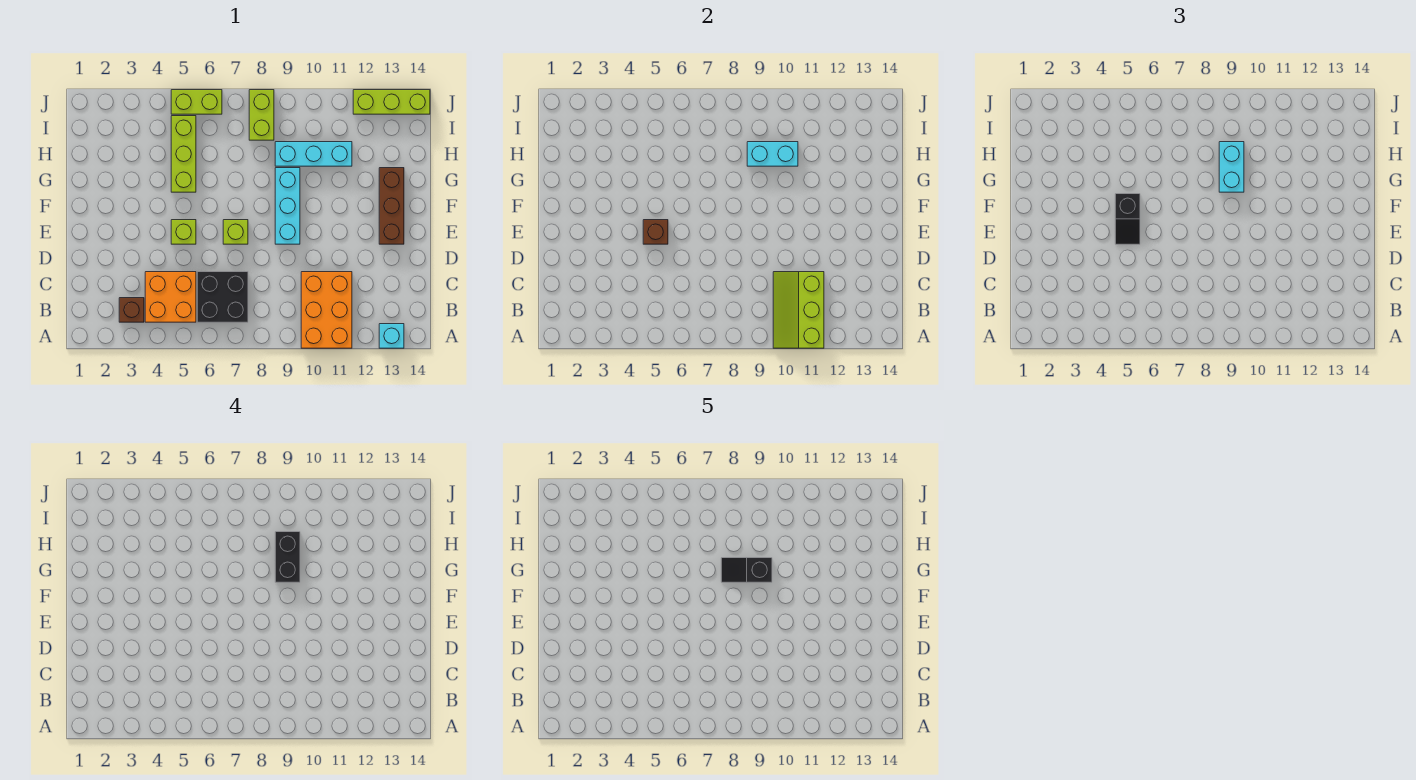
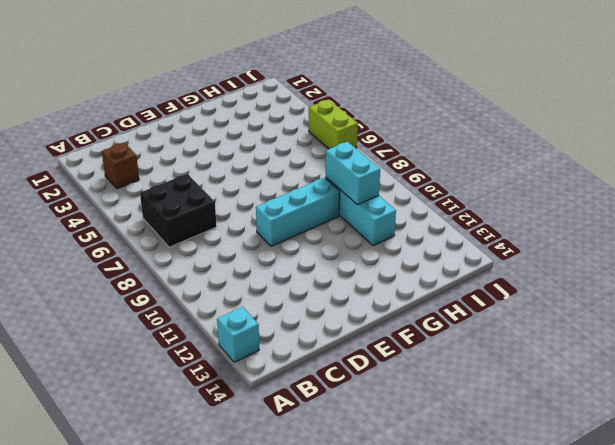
none -> orange 2x3 brick [301,272,352,348]
none -> orange 2x2 brick [145,272,196,322]
none -> lime 1x1 brick [171,220,196,244]

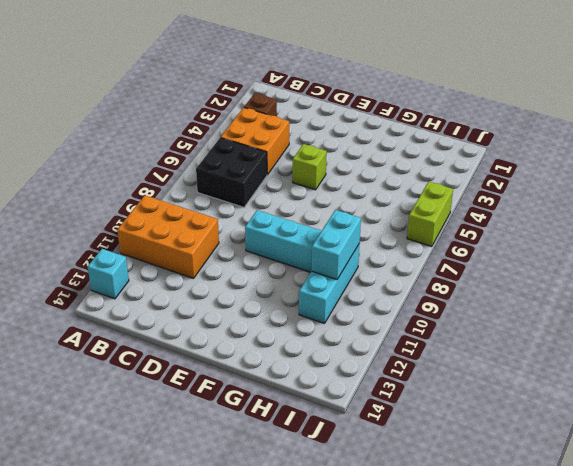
none -> lime 1x1 brick [223,220,248,244]
none -> brown 1x3 brick [379,168,404,244]
none -> lime 1x3 brick [171,116,196,192]

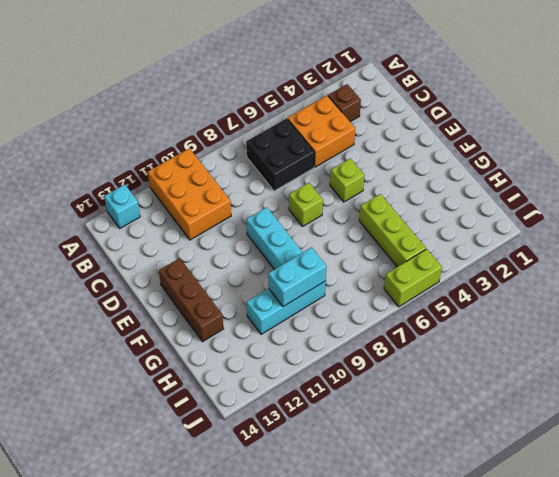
none -> lime 1x2 brick [249,90,274,140]
none -> lime 1x3 brick [353,90,430,114]
none -> lime 2x3 slope [773,272,824,348]

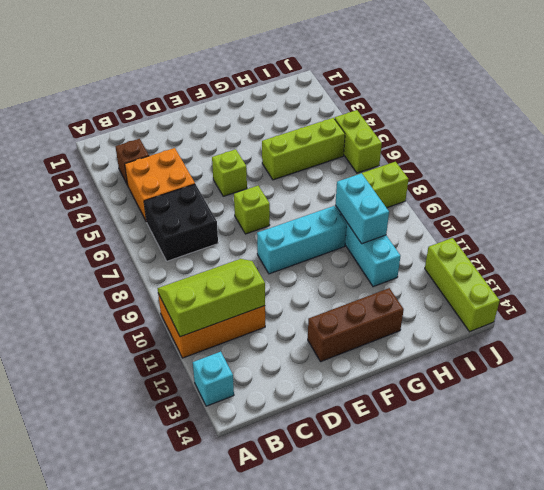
none -> brown 1x1 brick [643,220,668,244]
none -> black 1x2 slope [1115,194,1140,244]
none -> cyan 1x2 brick [1219,142,1244,192]

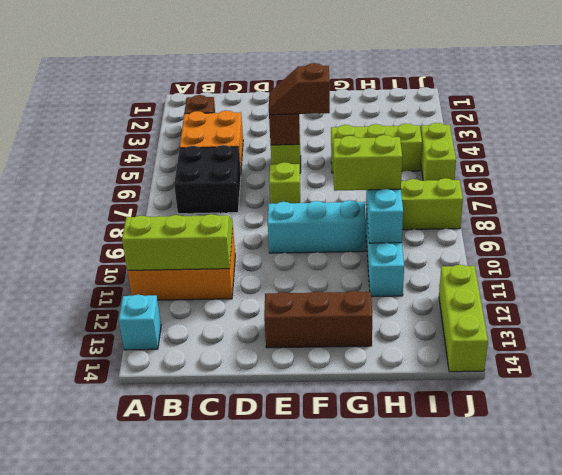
brown 1x2 slope [269,63,330,115] -> black 1x2 slope [1115,194,1140,244]
lime 1x2 brick [333,135,402,191] -> cyan 1x2 brick [1219,142,1244,192]
none -> black 1x2 brick [275,532,300,582]
none -> black 1x2 slope [721,558,772,582]

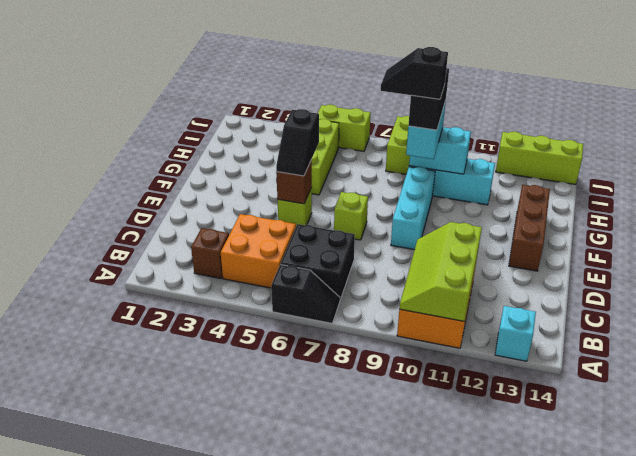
black 1x2 slope [271,265,340,323] -> none

